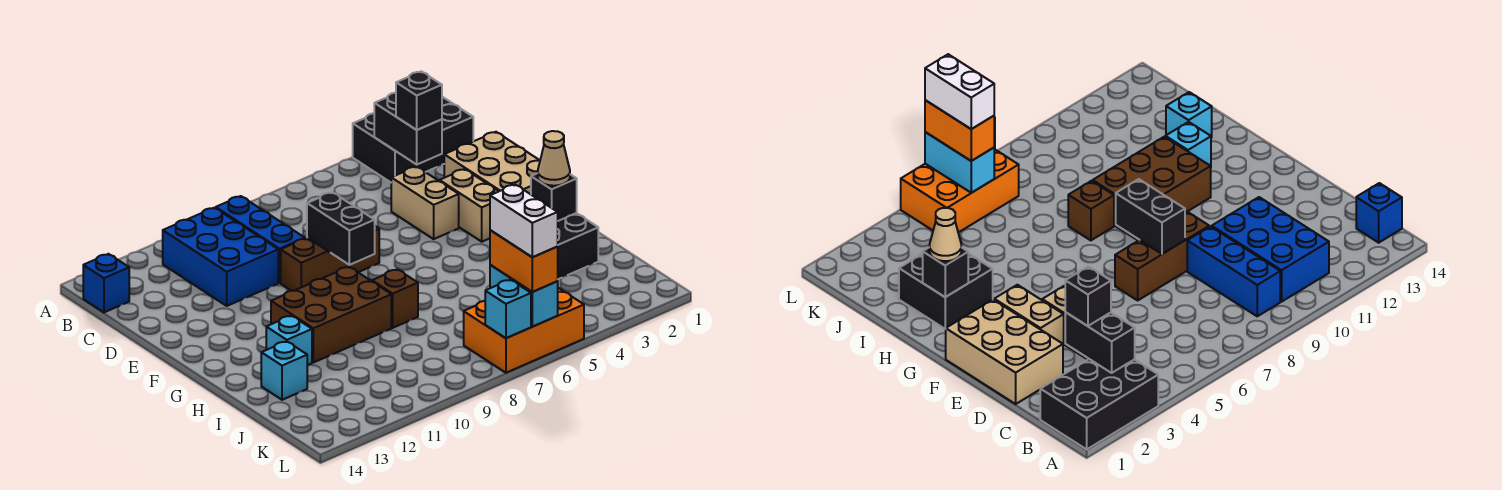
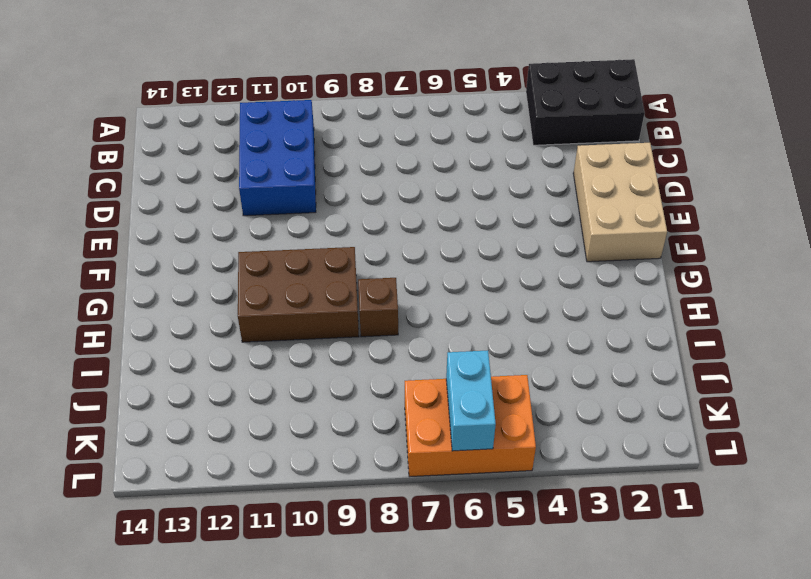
none -> blue 1x3 brick [216,196,305,283]
none -> blue 1x1 brick [83,254,129,312]
none -> tan 1x2 brick [391,167,459,239]

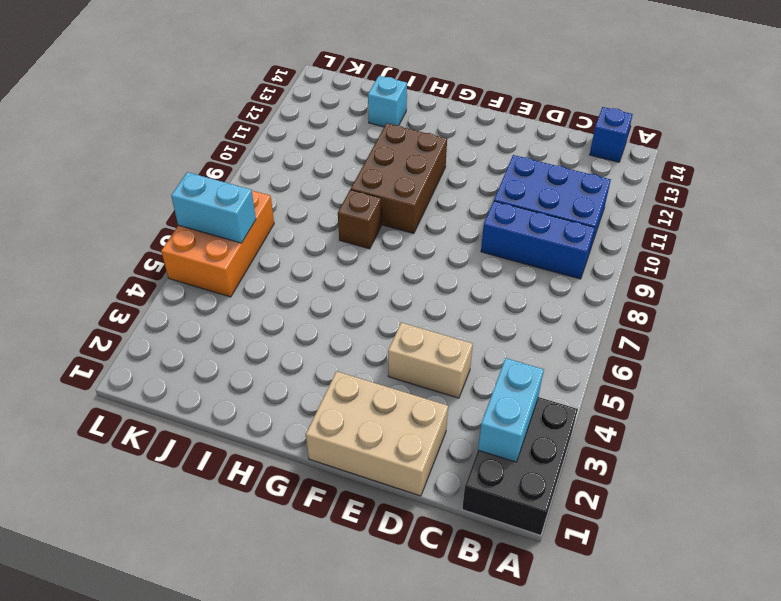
cyan 1x2 brick [478,358,544,462] -> black 1x2 brick [374,93,442,164]
none -> tan 1x2 brick [439,169,499,242]
none -> brown 1x3 brick [281,226,379,291]
none -> black 2x2 brick [557,213,598,279]

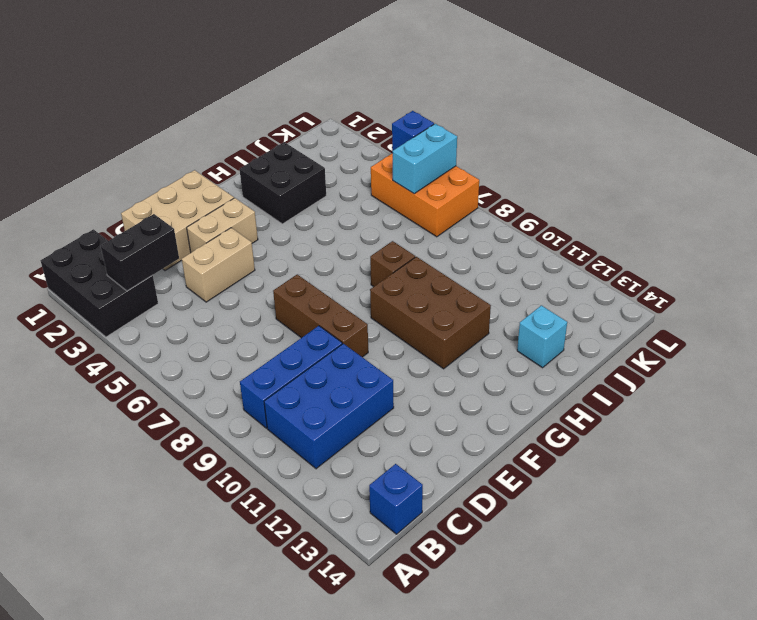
blue 1x1 brick [392,111,434,153] -> none
none -> cyan 1x1 brick [266,316,312,365]
none -> black 1x2 brick [307,192,375,265]
none -> black 1x1 brick [531,173,577,221]

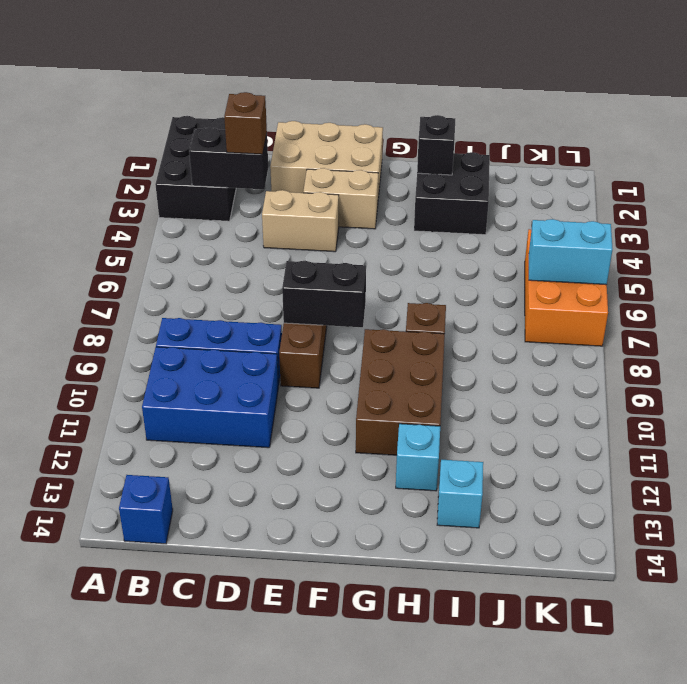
brown 1x1 brick [224,92,267,154] -> black 1x1 brick [396,71,442,130]
none -> cyan 1x1 brick [485,280,531,338]
none -> tan 1x1 cone [538,131,570,186]
none -> orange 1x2 brick [490,230,558,292]

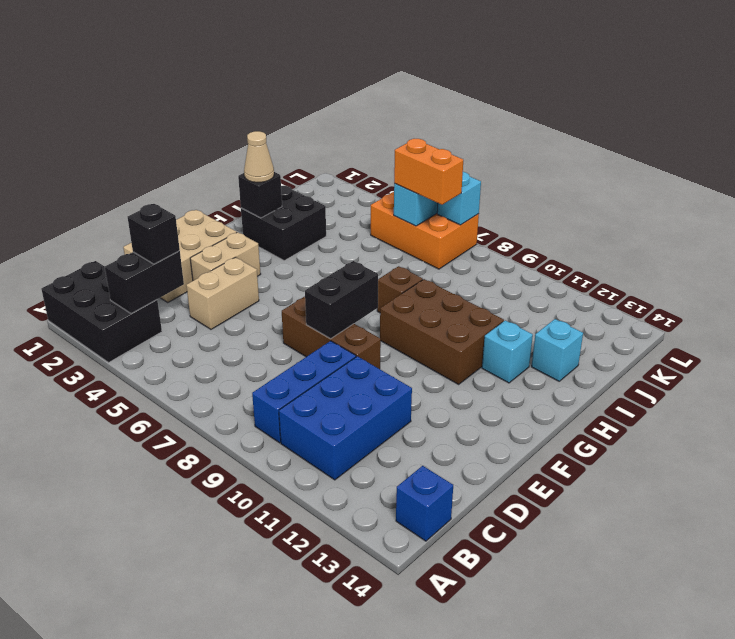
orange 1x2 brick [394,139,463,205] -> orange 1x2 brick turned to [490,230,558,292]
none -> white 1x2 brick [490,185,558,257]

